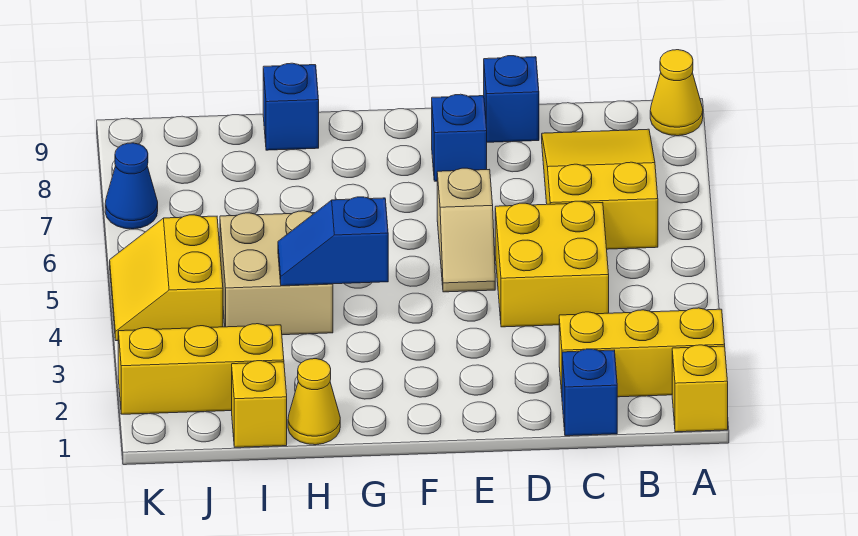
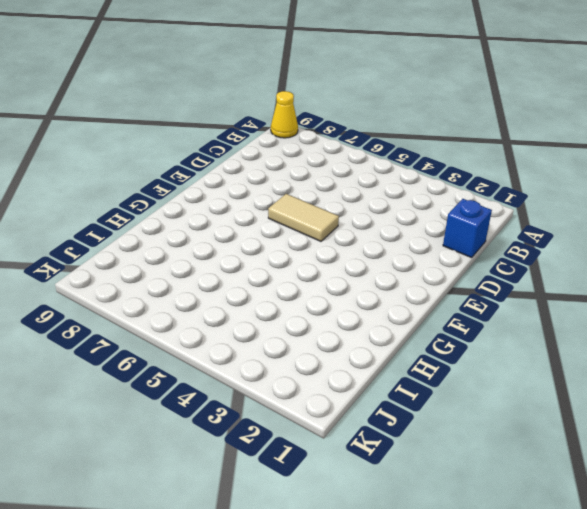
tan 1x2 tile [268,194,339,241] -> tan 1x2 slope [437,168,495,292]
none -> yellow 1x1 brick [672,345,728,432]
none -> yellow 1x3 brick [559,308,725,397]
none -> yellow 2x3 slope [542,129,658,249]

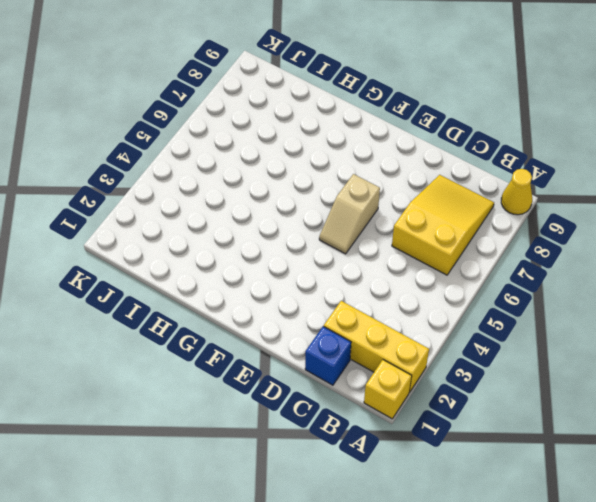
none -> yellow 2x2 brick [495,201,609,327]
none -> blue 1x1 brick [484,56,539,142]
none -> blue 1x1 brick [432,94,487,181]

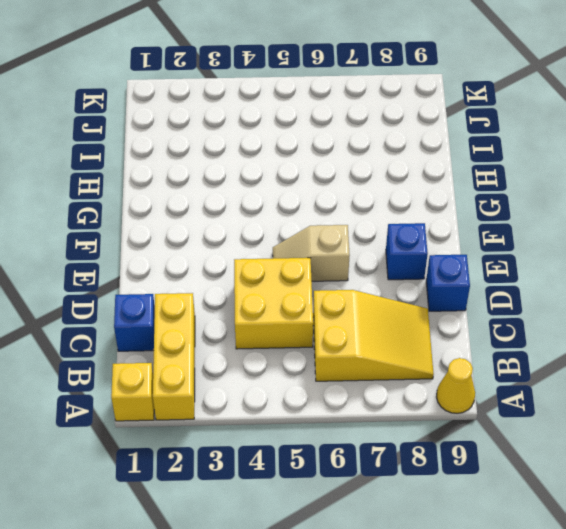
none -> yellow 1x1 cone [288,359,340,445]
none -> tan 2x2 brick [220,211,333,335]
none -> blue 1x1 brick [263,63,319,150]

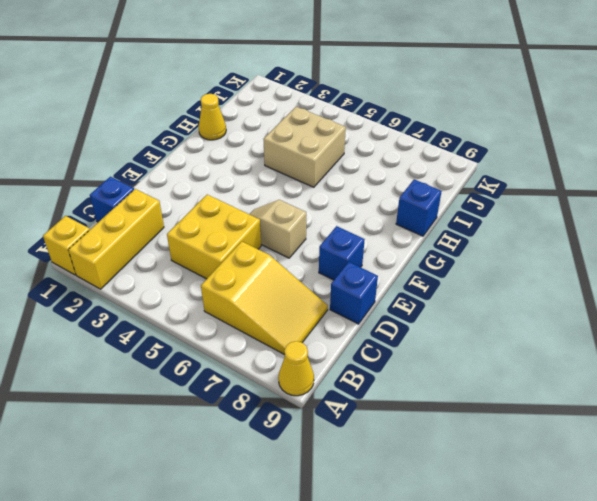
none -> yellow 1x1 brick [232,361,287,447]
none -> yellow 1x3 brick [118,324,284,414]
none -> yellow 2x2 slope [110,215,223,341]

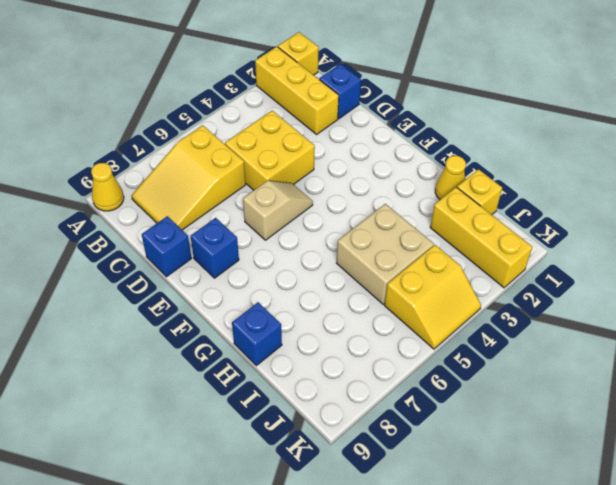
none -> blue 1x1 cone [105,143,158,229]
none -> blue 1x2 slope [278,197,388,286]

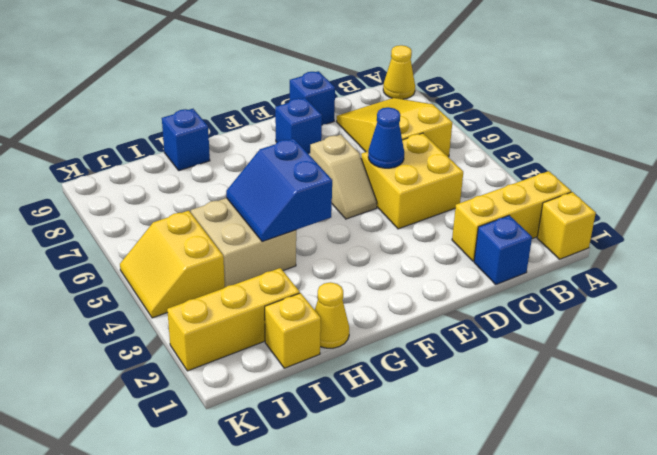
blue 1x1 cone [368,107,404,168] -> blue 1x1 cone moved to [105,143,158,229]
blue 2x2 slope [226,139,332,242] -> blue 1x2 slope [278,197,388,286]

